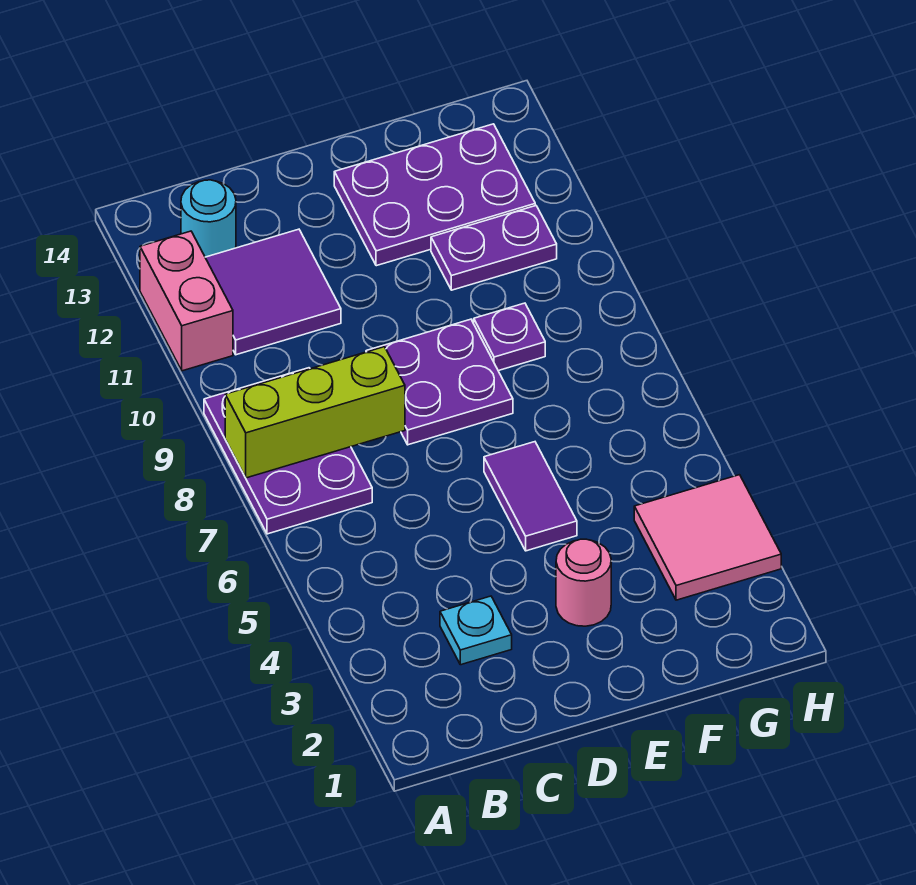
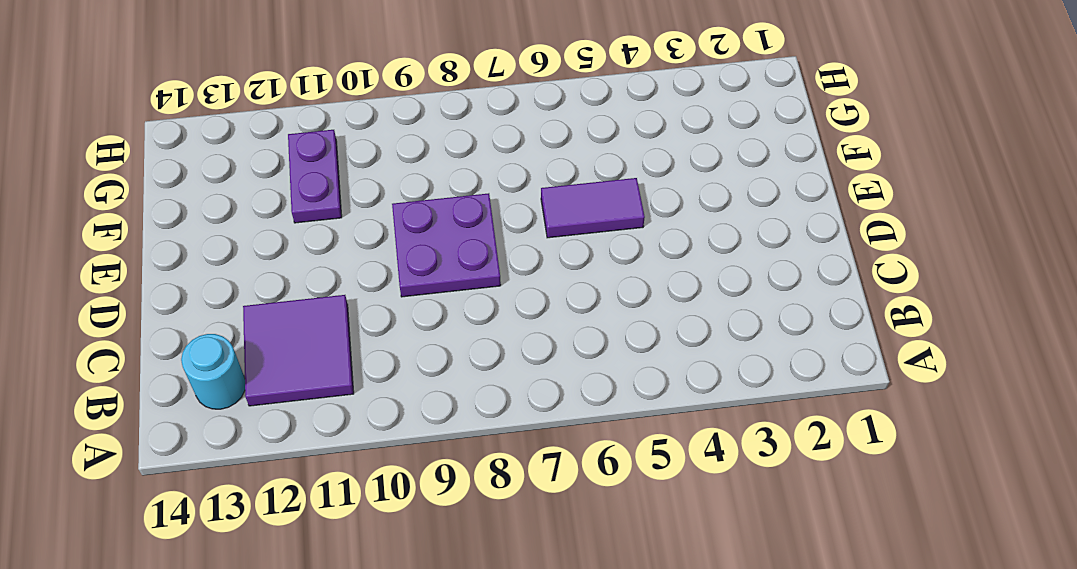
none -> purple 2x3 plate [204,368,372,534]
none -> pink 1x2 brick [140,231,233,371]
none -> cyan 1x1 plate [440,596,512,665]

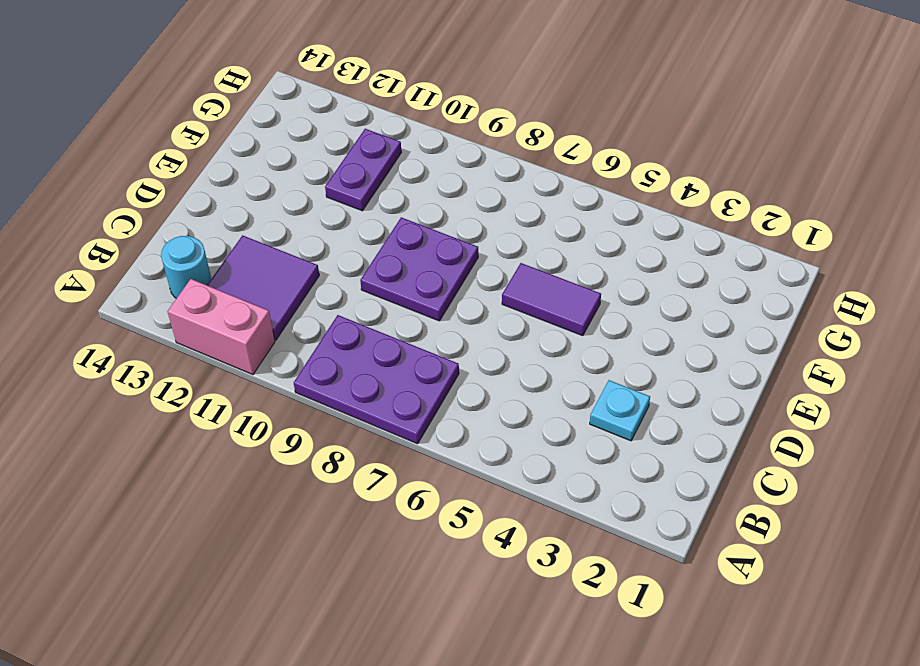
none -> pink 1x1 round brick [556,539,611,626]
none -> purple 2x3 plate [334,124,535,266]
none -> purple 1x1 plate [474,303,545,371]

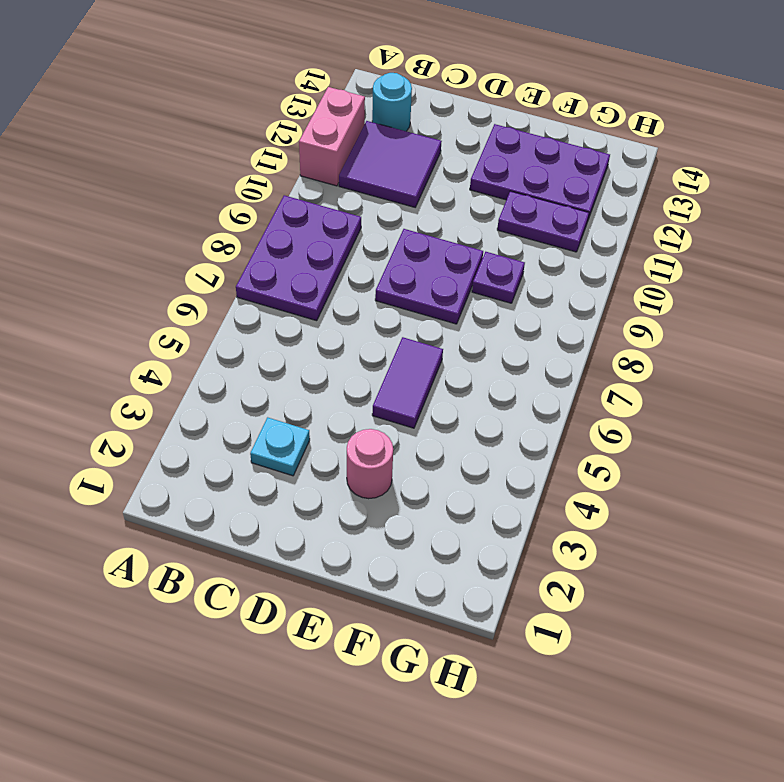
none -> pink 2x2 tile [634,475,781,600]
none -> lime 1x3 brick [225,347,405,478]

